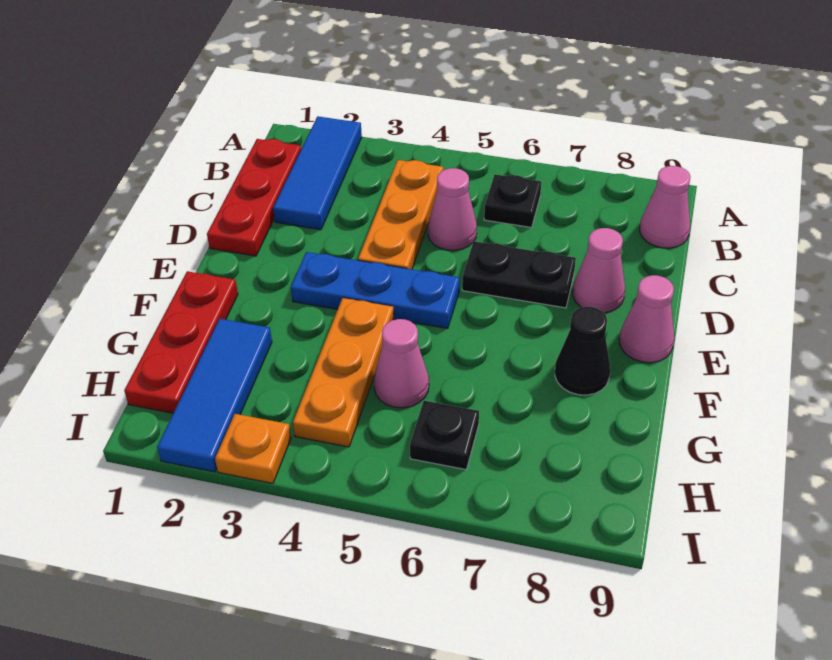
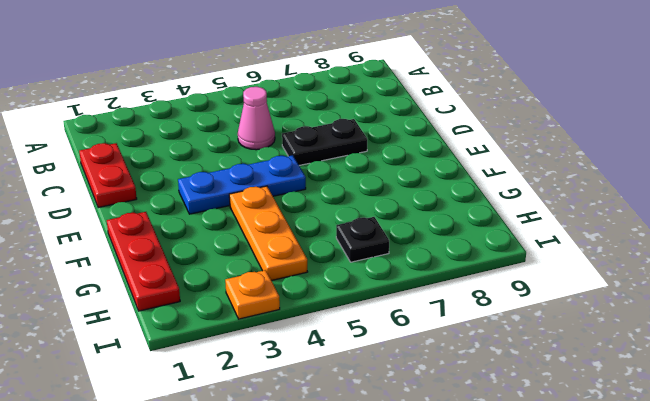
red 1x2 plate [79,143,137,208] -> red 1x3 plate [207,139,301,256]
none -> blue 1x3 tile [273,116,362,230]
none -> orange 1x3 plate [358,160,443,269]
none -> black 1x1 plate [484,175,541,228]

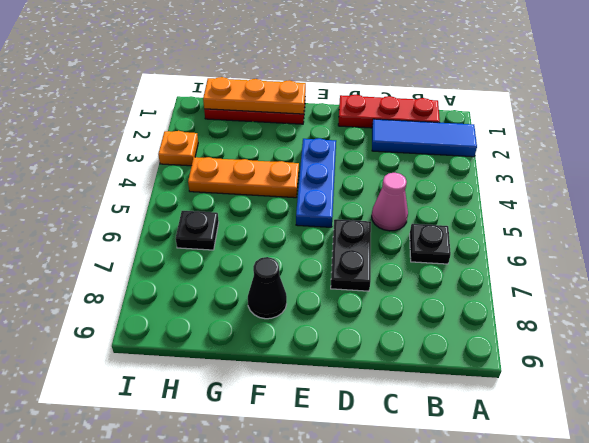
orange 1x3 plate [203,77,306,114] -> orange 1x3 plate moved to [358,160,443,269]
none -> pink 1x1 cone [640,166,690,248]
none -> pink 1x1 cone [573,228,625,313]
none -> pink 1x1 cone [619,275,674,363]

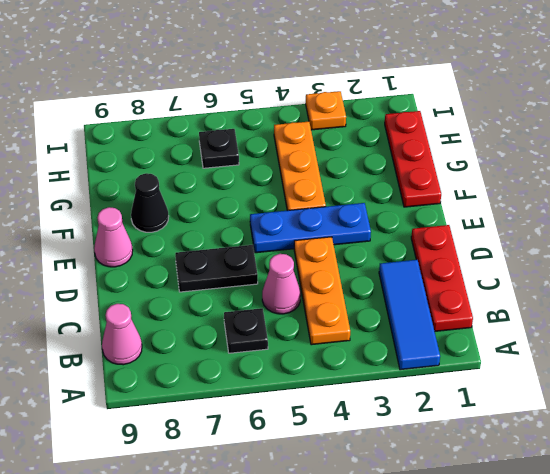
none -> pink 1x1 cone [573,228,625,313]
none -> blue 1x3 tile [157,319,272,472]
none -> pink 1x1 cone [374,319,429,408]

